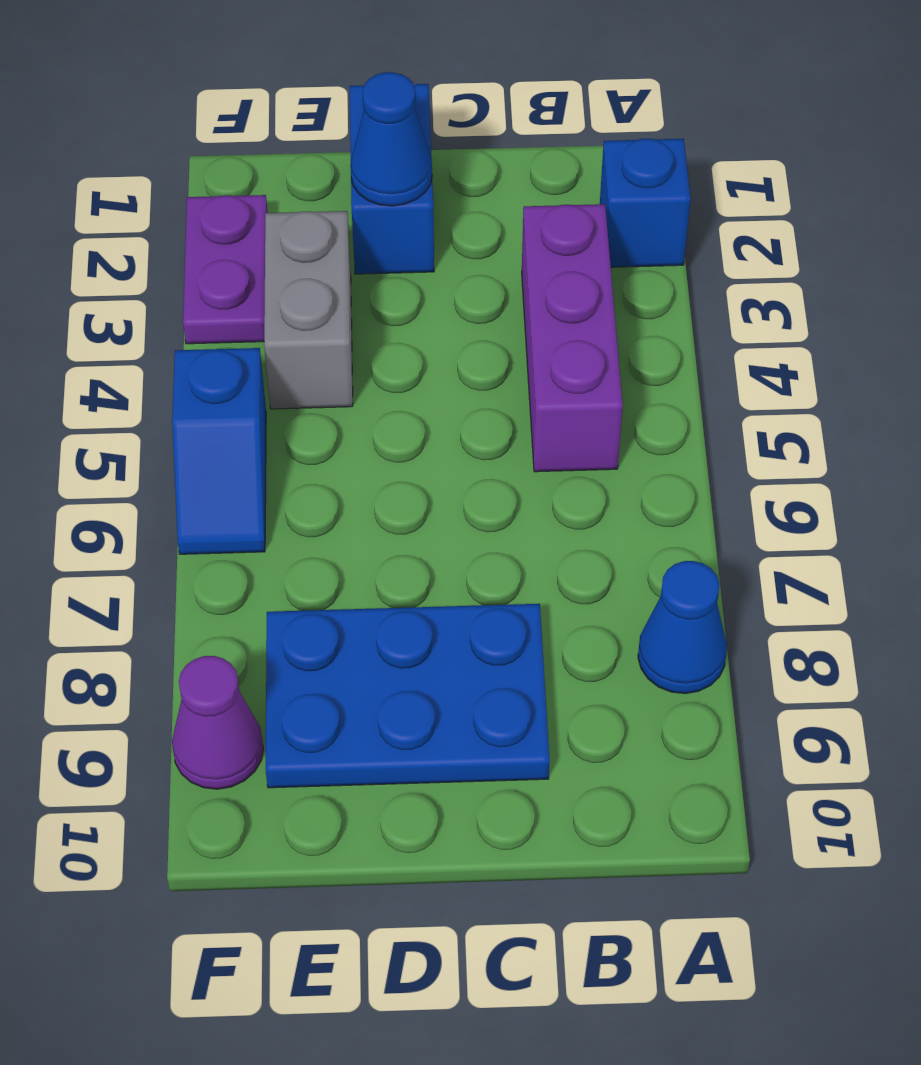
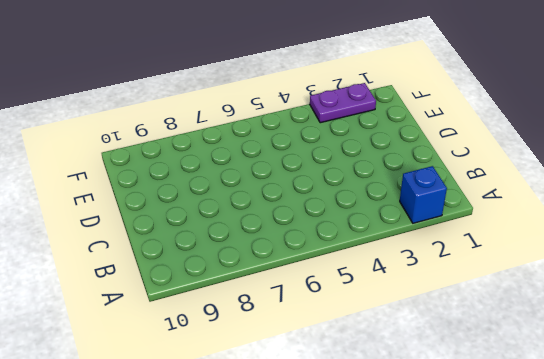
none -> blue 1x1 cone [638,561,727,694]
none -> purple 1x3 brick [522,204,623,472]

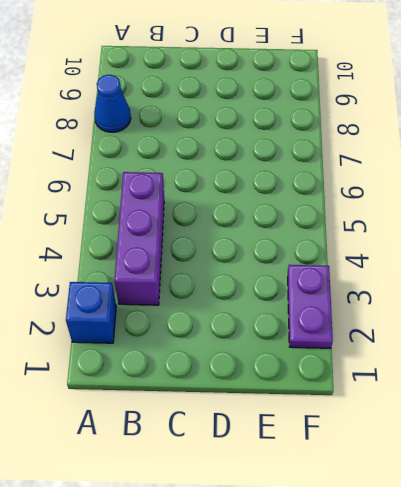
none -> blue 2x3 plate [266,604,550,788]
none -> blue 1x2 brick [350,84,434,274]

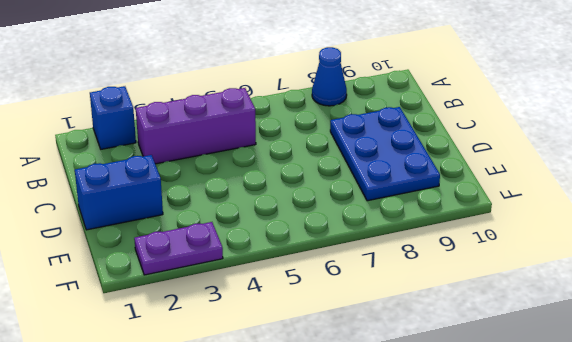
none -> grey 1x2 brick [264,211,353,409]
none -> blue 1x2 slope [172,348,266,554]

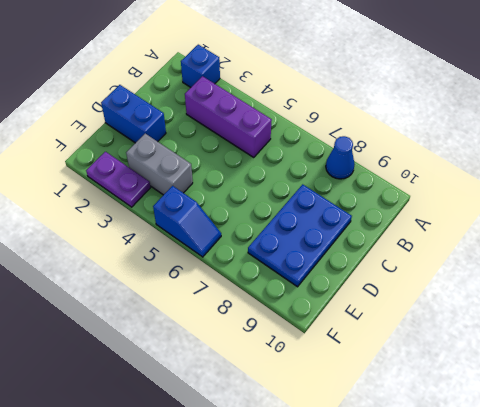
none -> purple 1x1 cone [172,656,263,789]
none -> blue 1x1 cone [350,72,432,206]

